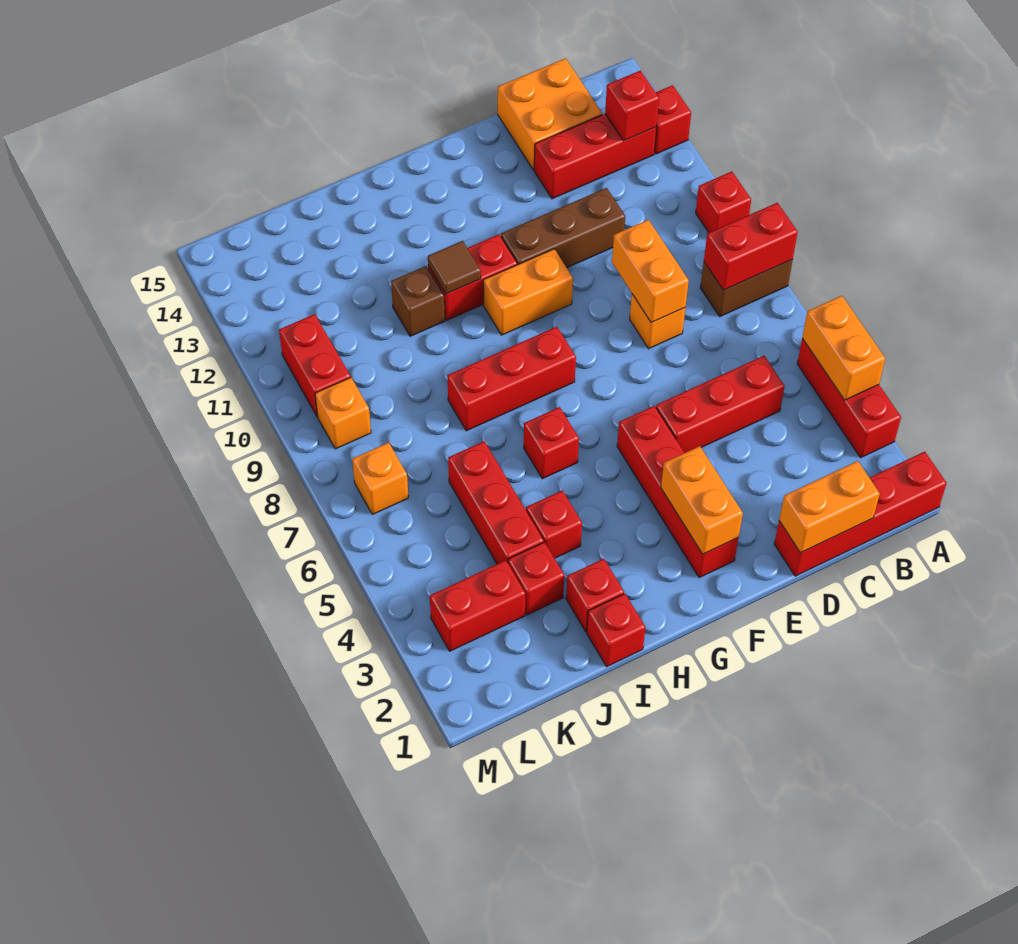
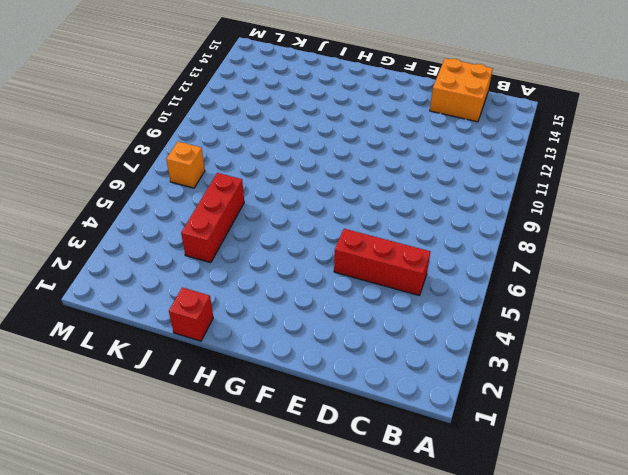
none -> red 1x4 brick [774,452,947,576]
none -> red 1x3 brick [797,339,901,458]
none -> brown 1x2 brick [700,260,793,316]
none -> red 1x1 brick [696,171,751,233]

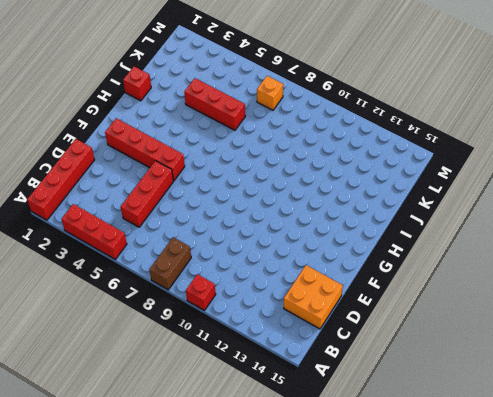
none -> red 1x1 brick [654,85,691,154]
none -> red 1x3 brick [534,114,657,199]
none -> orange 1x1 brick [630,294,685,349]
none -> brown 1x3 brick [501,188,625,268]

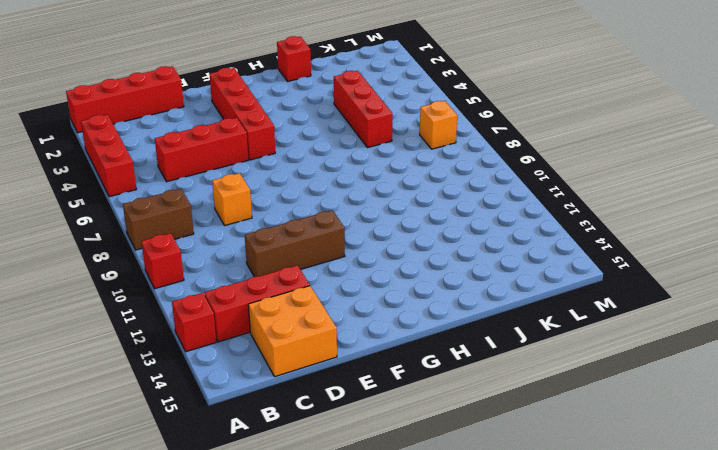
none -> orange 1x2 brick [483,249,573,335]
none -> red 1x3 brick [447,327,576,431]
none -> red 1x2 brick [428,235,517,320]
none -> red 1x1 brick [524,407,579,479]

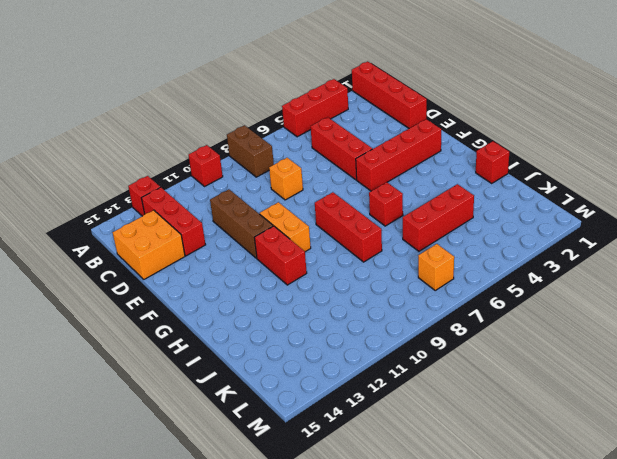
none -> red 1x1 brick [566,559,624,631]
none -> red 1x1 brick [526,490,582,558]
none -> brown 1x1 brick [391,266,445,336]
none -> red 1x1 brick [508,542,564,615]

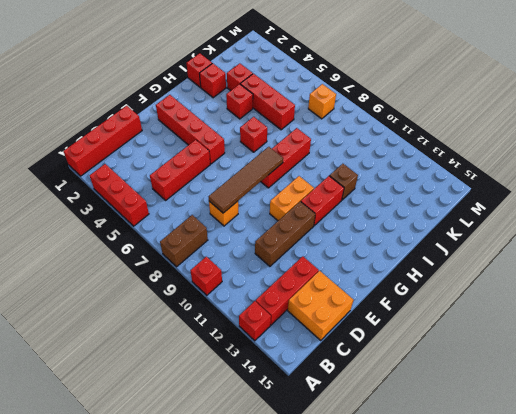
brown 1x4 tile [209,147,283,213] -> orange 1x2 brick [612,220,689,323]
none -> red 1x2 brick [430,560,526,651]
none -> orange 1x1 brick [315,378,371,449]
none -> red 1x2 brick [279,314,351,417]
none -> orange 1x2 brick [802,296,885,400]

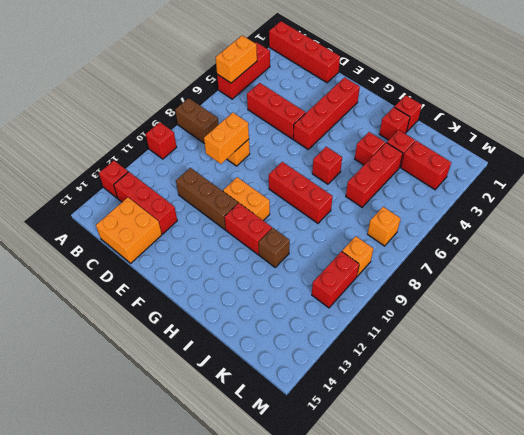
none -> red 1x2 brick [704,203,798,290]
none -> red 1x1 brick [605,71,659,141]
none -> orange 1x2 brick [779,461,880,553]
none -> orange 1x2 brick [661,446,743,554]

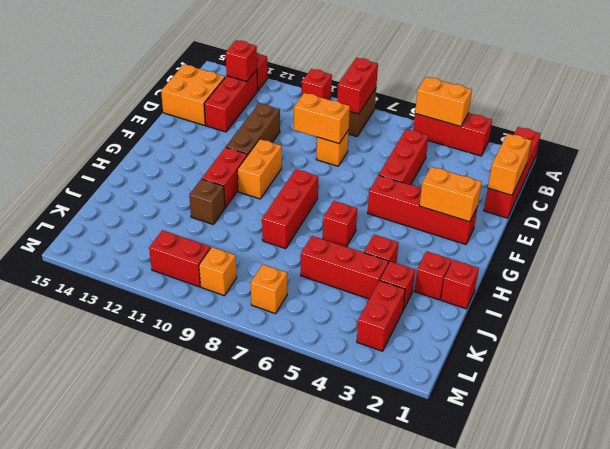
none -> brown 1x1 tile [428,241,481,294]

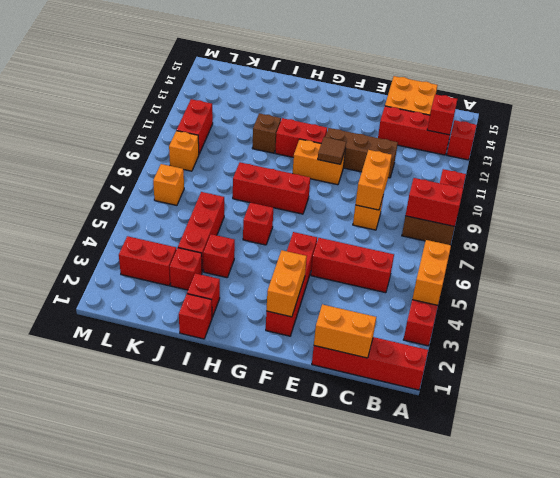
brown 1x1 tile [318,137,346,164] -> brown 1x1 tile moved to [428,241,481,294]

